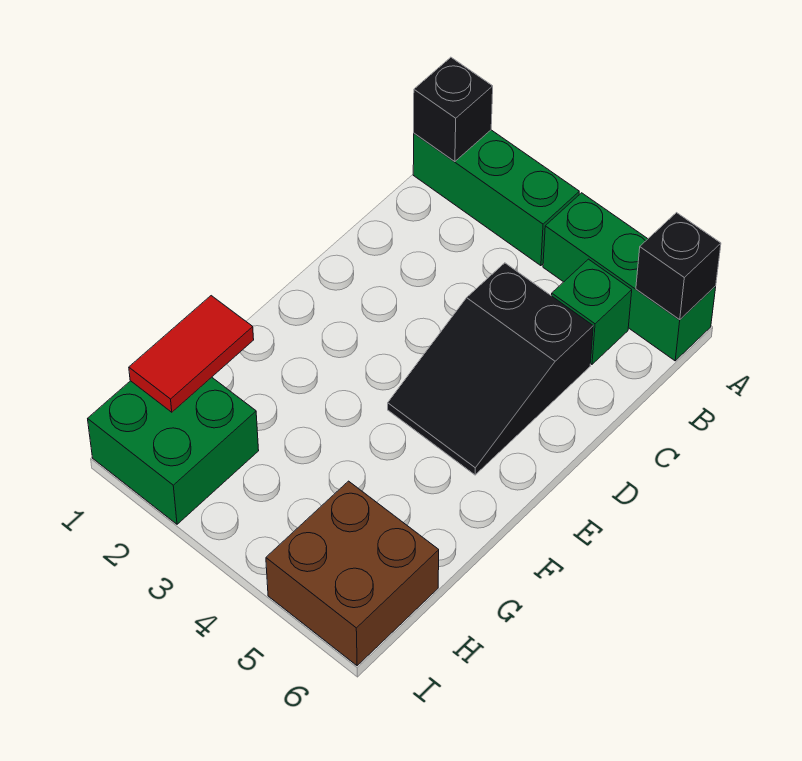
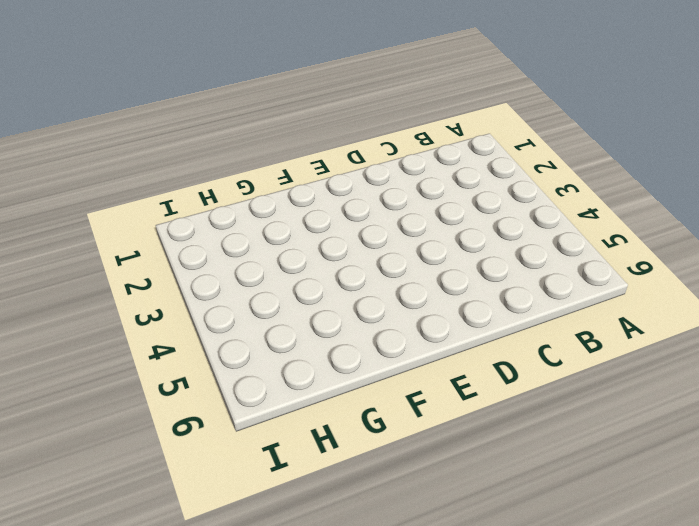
none -> green 1x3 brick [413,130,579,266]
none -> green 1x3 brick [543,193,716,361]

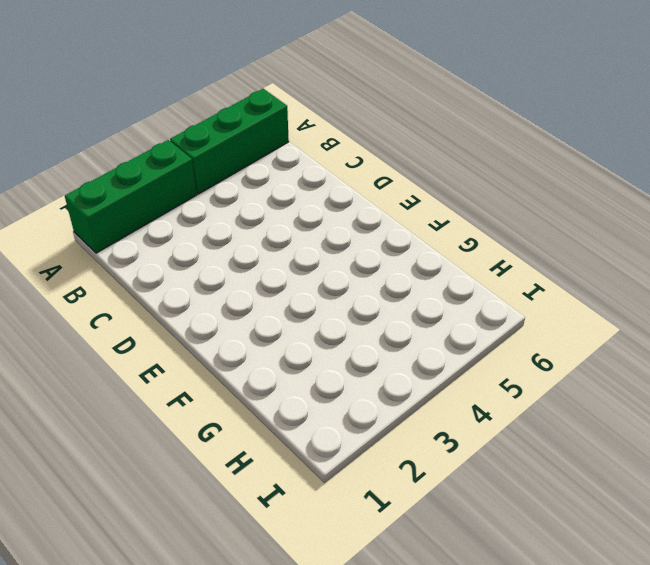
none -> green 1x1 brick [552,259,632,364]
none -> black 2x3 slope [388,263,593,475]

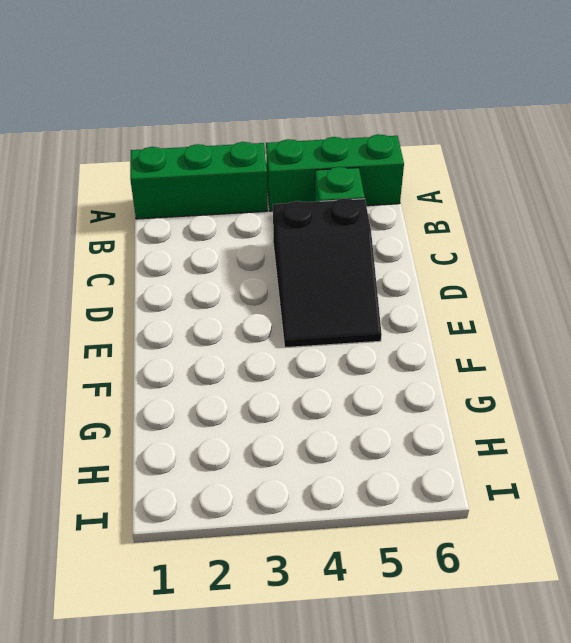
none -> green 2x2 brick [88,377,259,524]
none -> brown 2x2 brick [266,481,439,666]

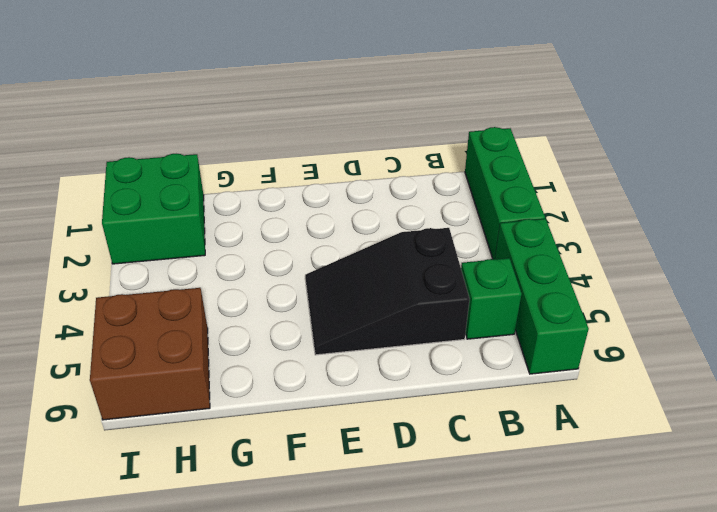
none -> black 1x1 brick [414,57,493,162]
none -> black 1x1 brick [636,213,721,320]

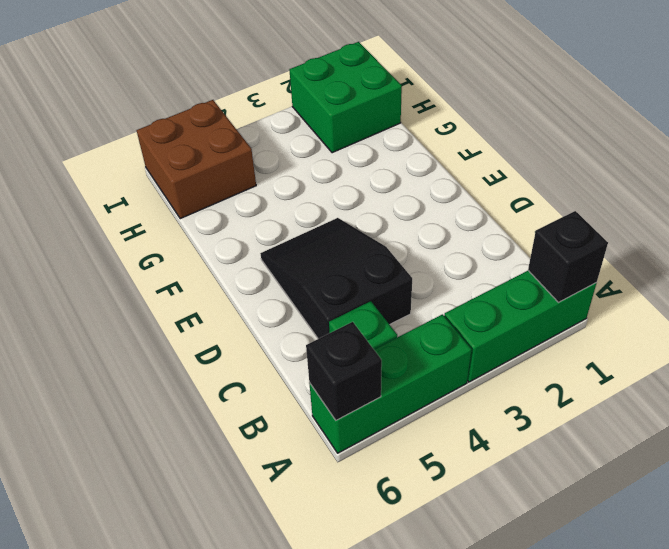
none -> red 1x2 tile [129,296,254,412]

